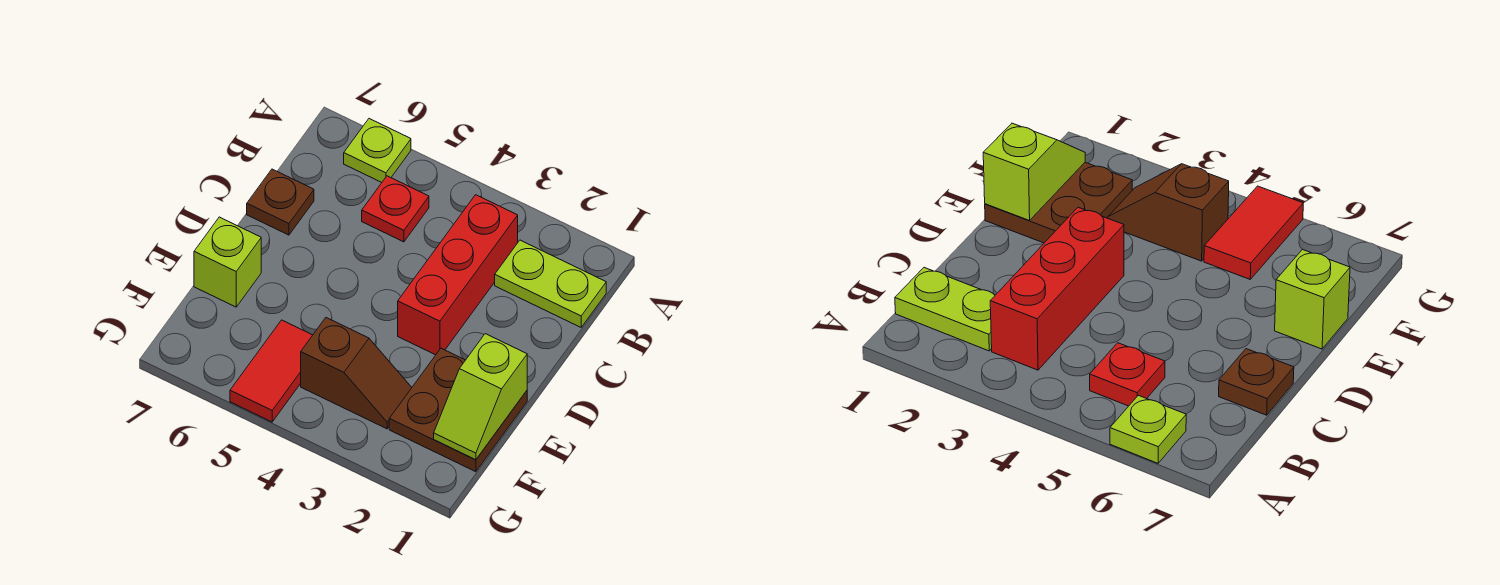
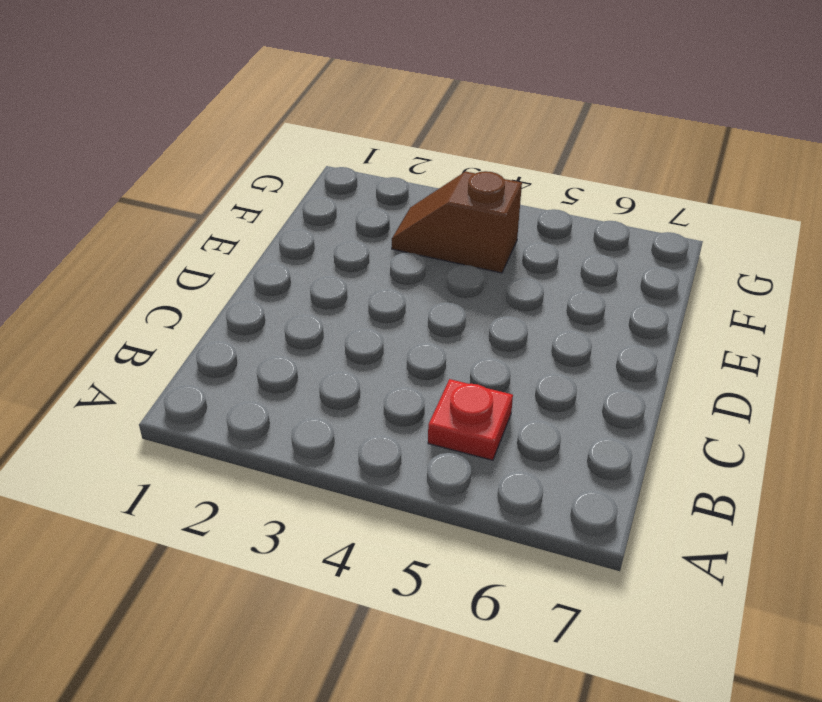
none -> lime 1x1 plate [344,119,411,182]
none -> lime 1x2 plate [495,240,606,327]

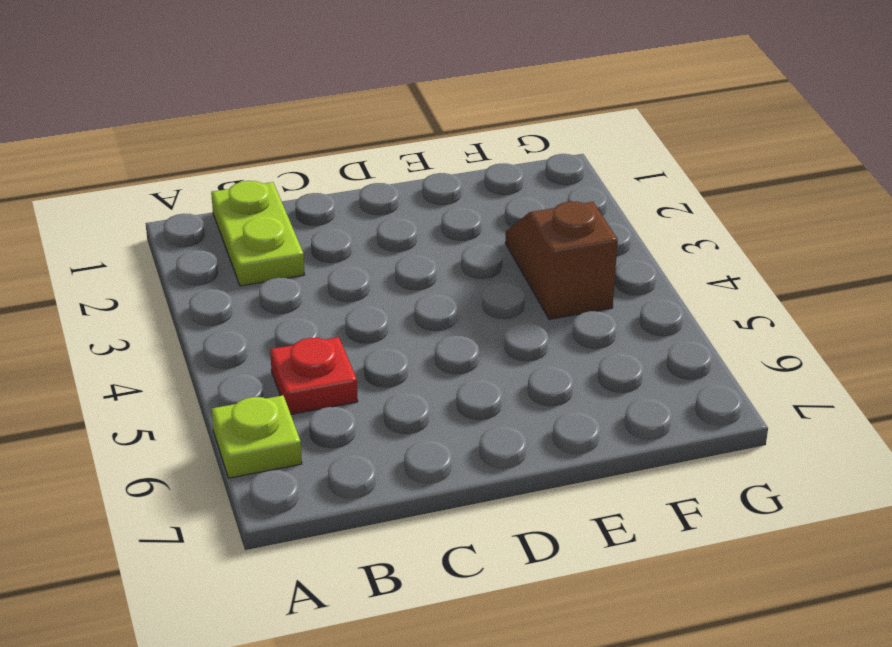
none -> red 1x3 brick [398,195,518,355]
none -> brown 1x1 plate [247,169,314,235]

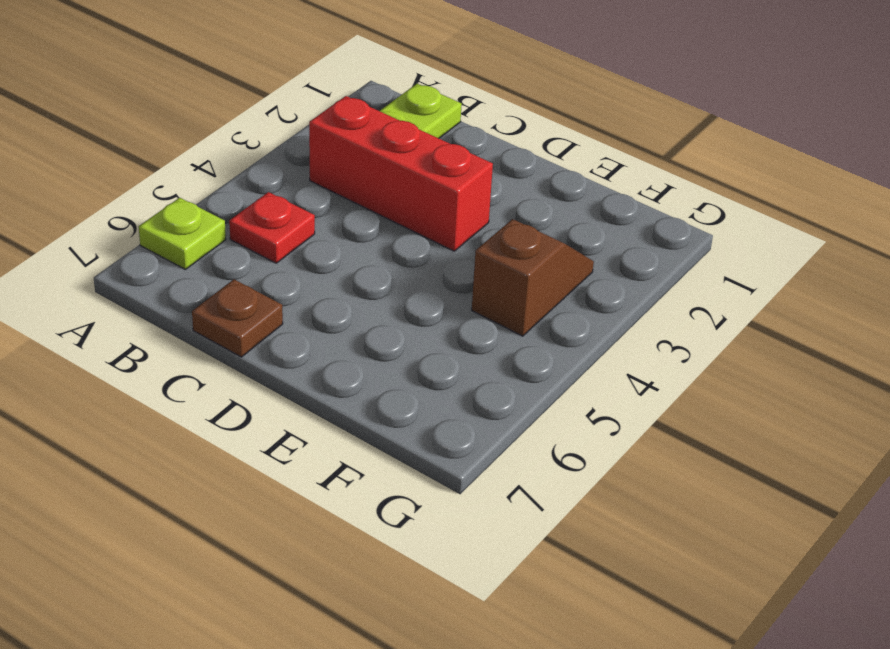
none -> brown 2x2 plate [389,348,527,472]
none -> lime 1x1 brick [194,217,261,307]

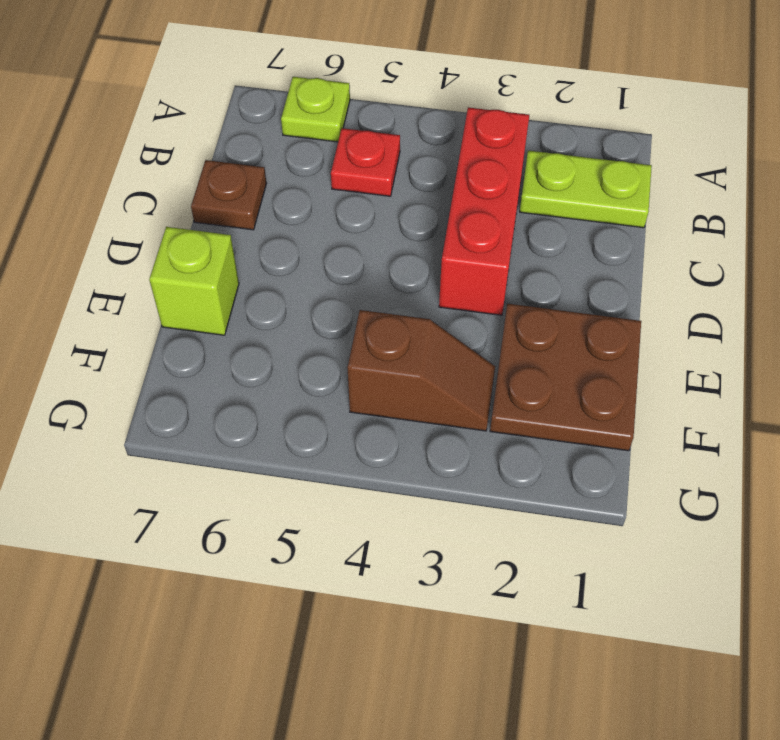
none -> red 1x2 tile [230,320,312,422]
none -> lime 1x2 slope [434,334,527,460]

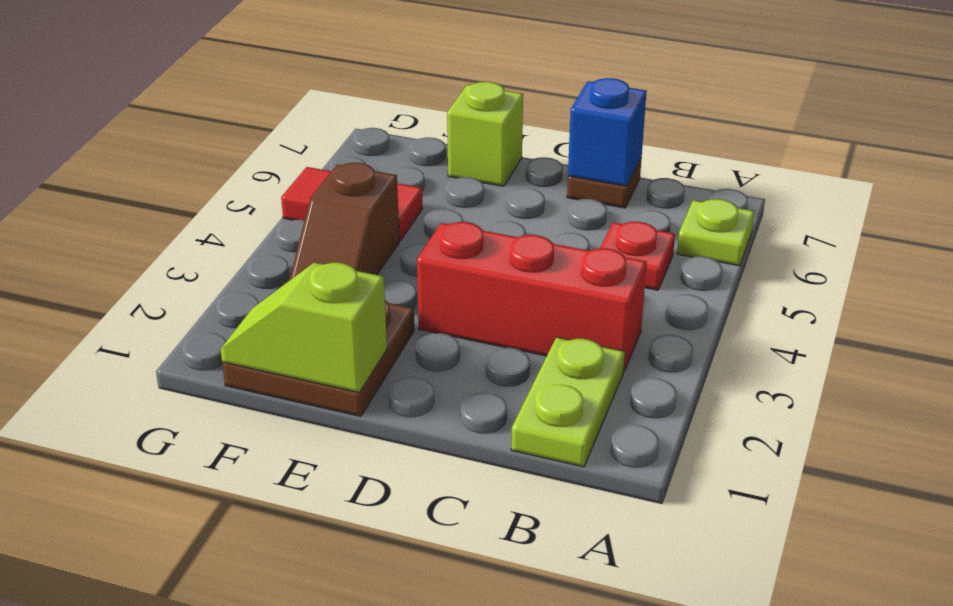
blue 1x1 brick [568,78,647,186] -> none

